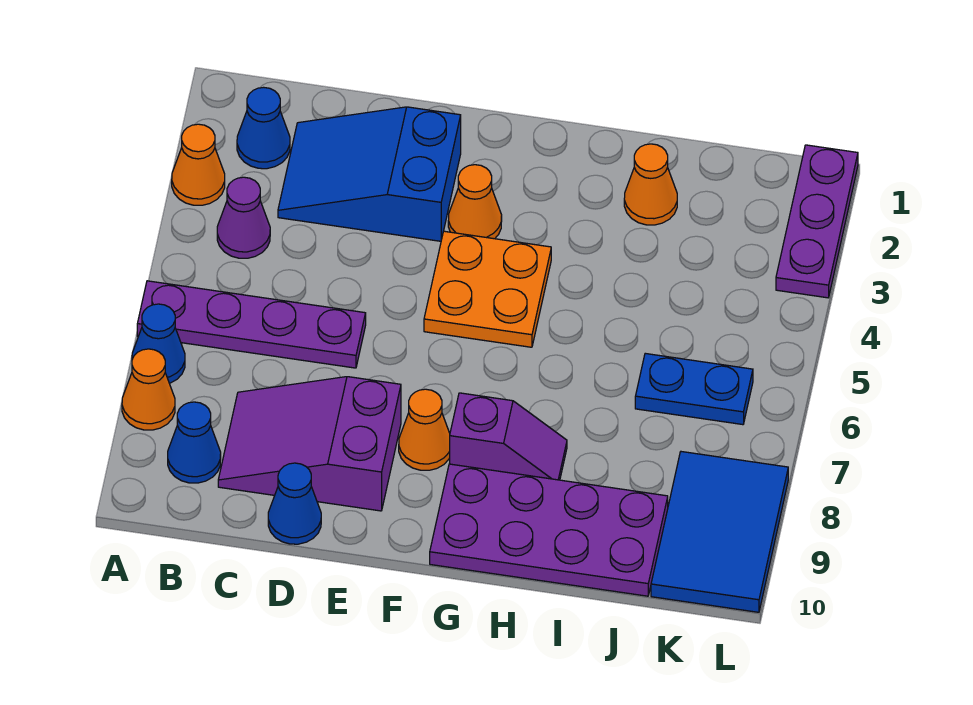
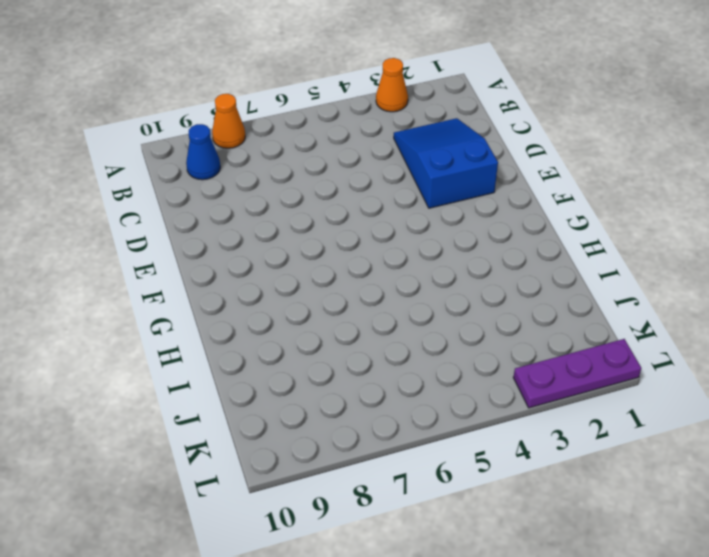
none -> purple 1x4 plate [137,281,366,368]
none -> blue 1x1 cone [132,304,185,383]
none -> blue 1x1 cone [237,87,290,169]

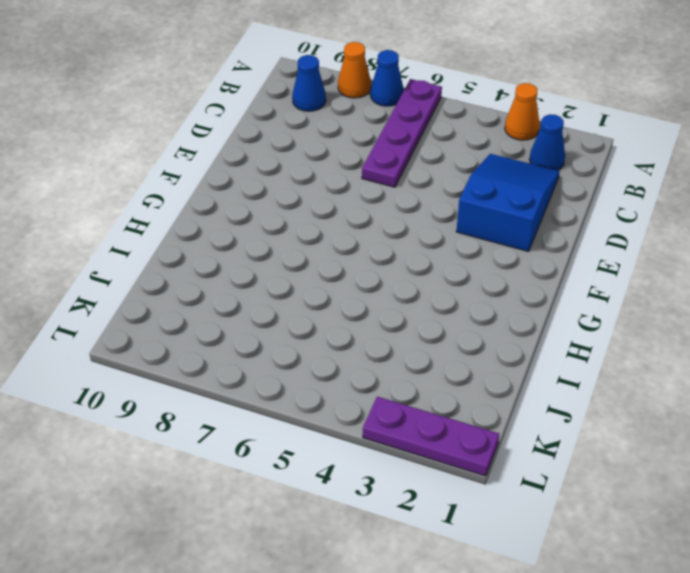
none -> purple 1x1 cone [217,177,270,258]
none -> purple 2x3 slope [218,377,401,511]
none -> blue 1x1 cone [268,463,321,544]

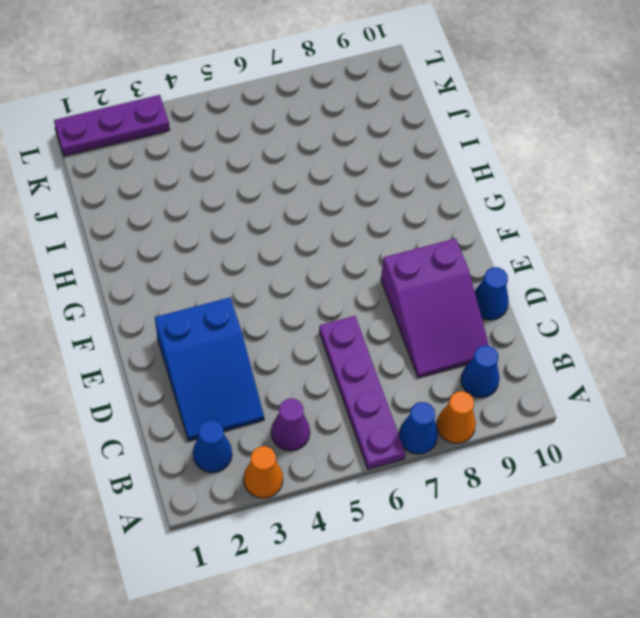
none -> orange 1x1 cone [448,165,502,239]
none -> orange 2x2 plate [424,231,551,347]
none -> orange 1x1 cone [399,389,450,470]

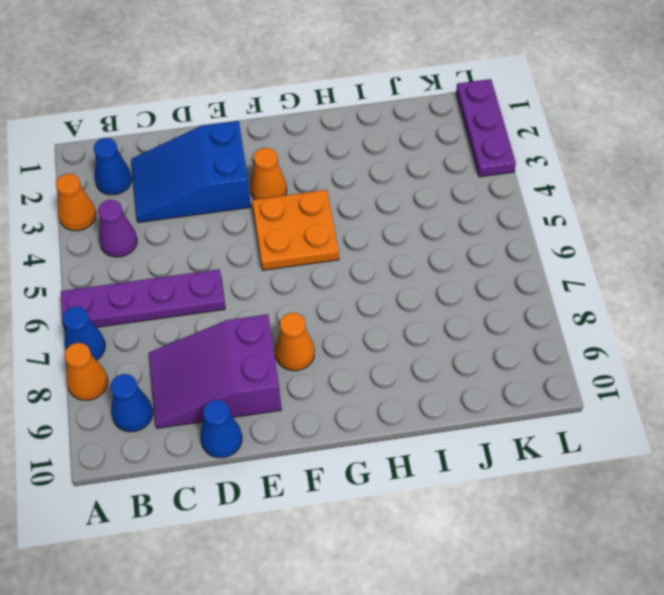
none -> purple 1x2 slope [450,393,567,480]
none -> purple 2x4 plate [430,464,668,596]
none -> orange 1x1 cone [624,144,677,225]

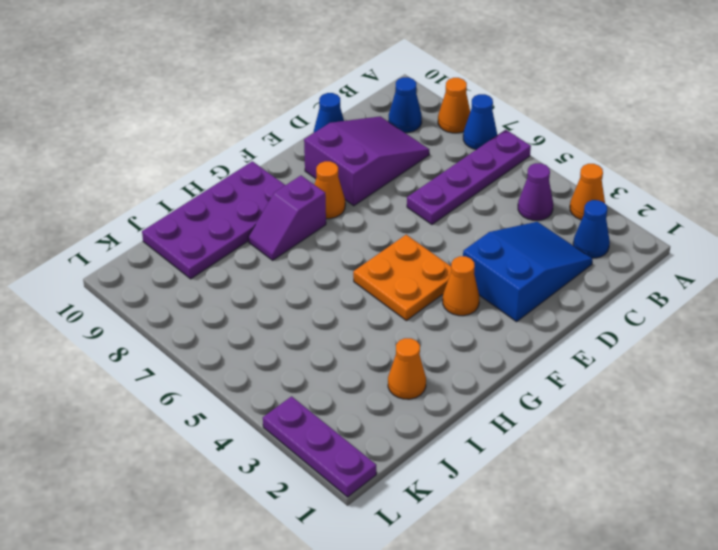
none -> blue 1x2 plate [635,353,753,425]
none -> blue 2x3 tile [651,452,788,612]

